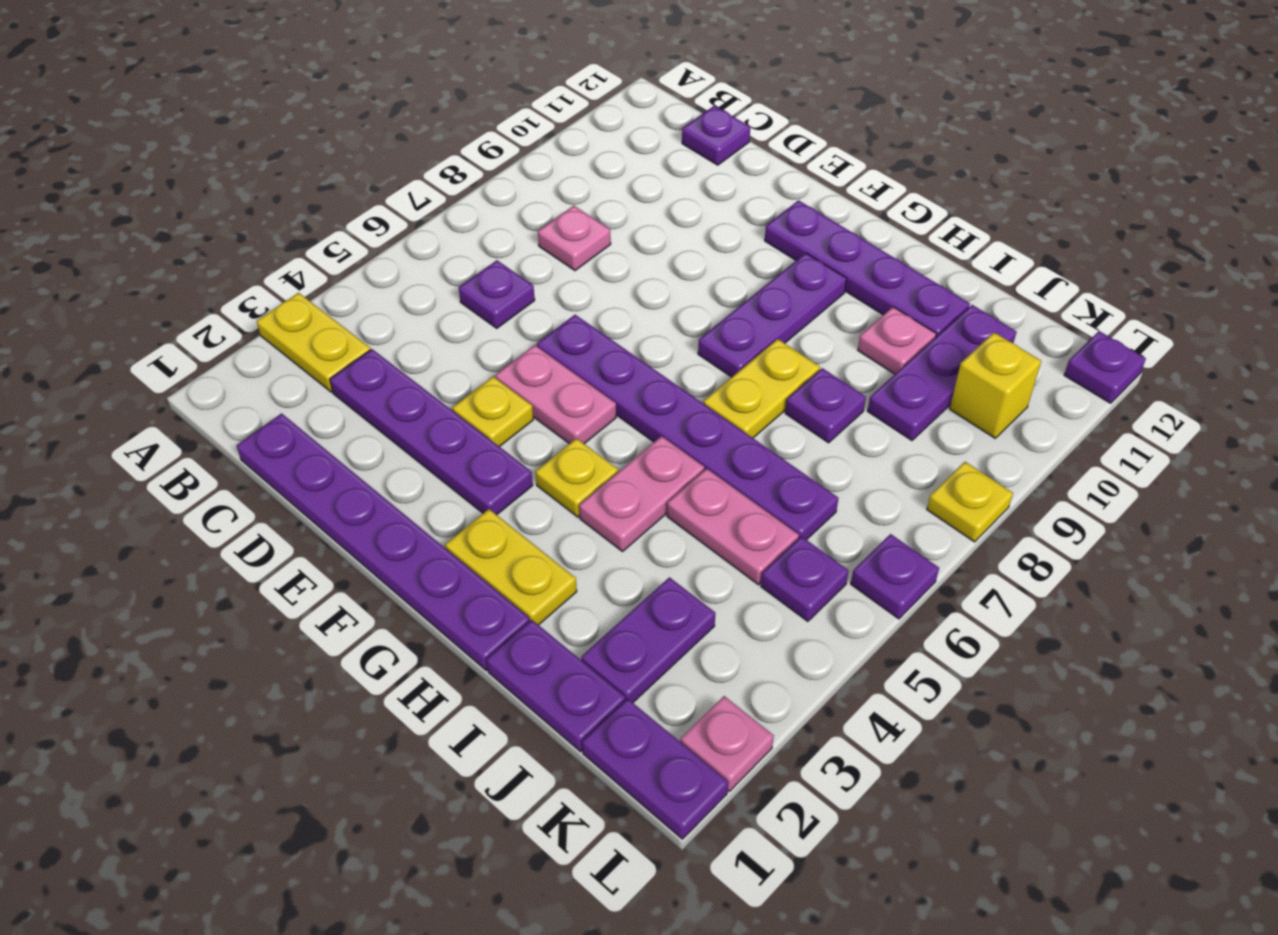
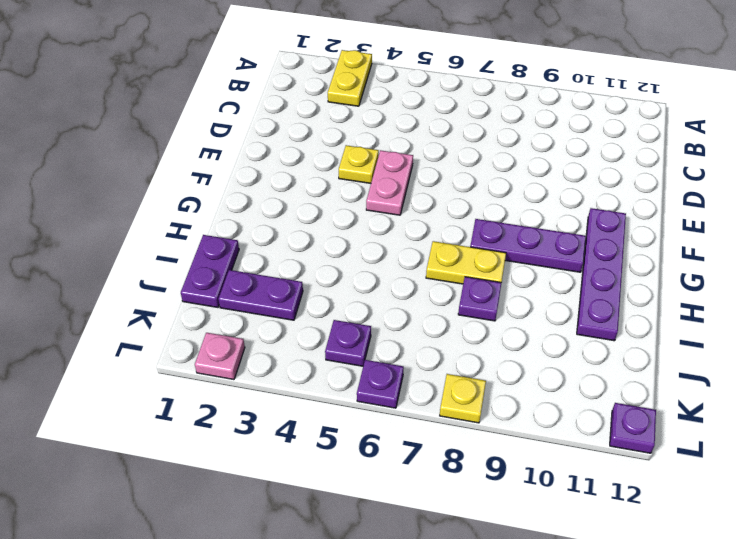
none -> purple 1x6 plate [236,413,530,670]
none -> purple 1x4 plate [330,349,533,515]
none -> purple 1x1 plate [459,260,535,328]

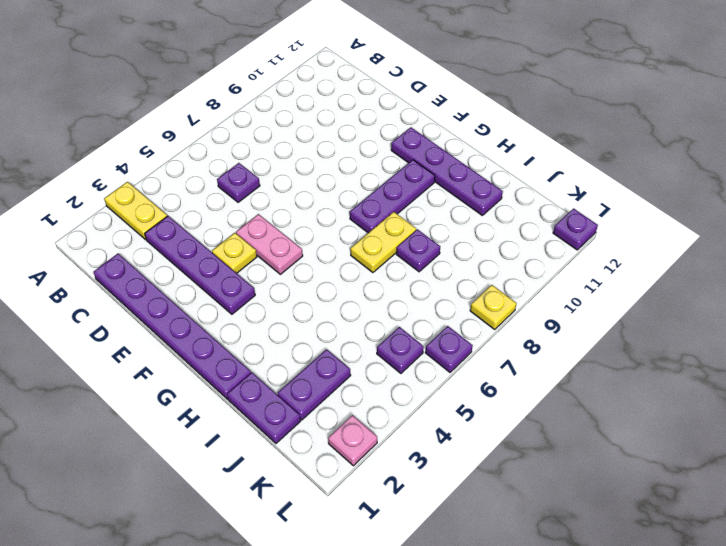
none -> pink 1x1 plate [538,206,611,271]
none -> purple 1x1 plate [682,106,750,165]
none -> purple 1x6 plate [537,315,838,540]

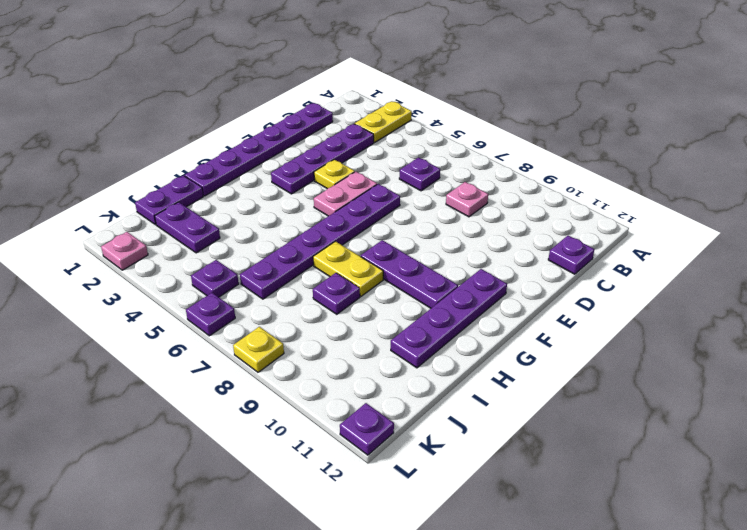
none -> yellow 1x2 plate [445,509,577,625]
none -> yellow 1x1 plate [536,438,618,517]
none -> pink 1x2 plate [579,436,704,551]

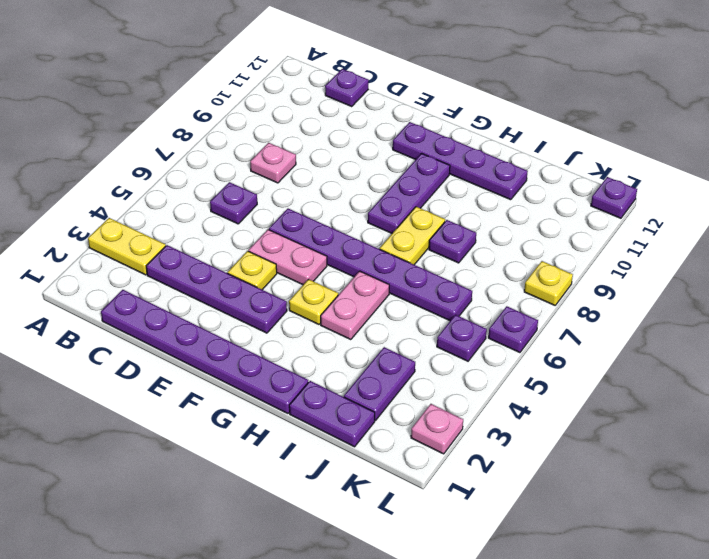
none -> yellow 1x2 plate [445,509,577,625]
none -> pink 1x2 plate [667,468,799,585]
none -> pink 1x1 plate [858,307,936,374]

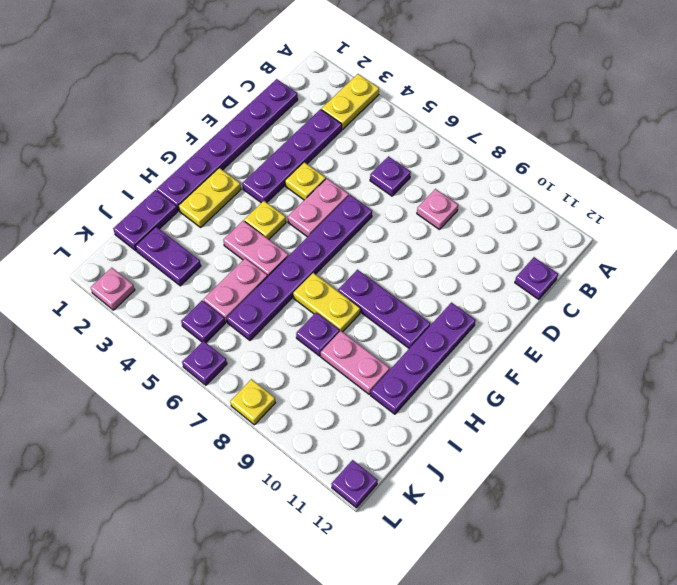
pink 1x2 plate [321,331,390,394] -> pink 1x1 plate [858,307,936,374]
none -> purple 1x3 plate [868,305,1016,440]
none -> purple 1x2 plate [582,699,728,839]
none -> yellow 1x1 brick [950,332,1041,438]

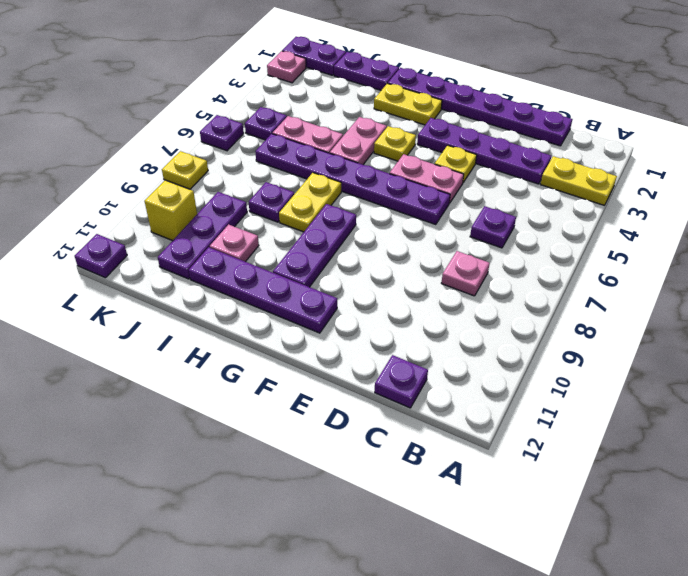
none -> purple 1x2 plate [581,577,715,703]

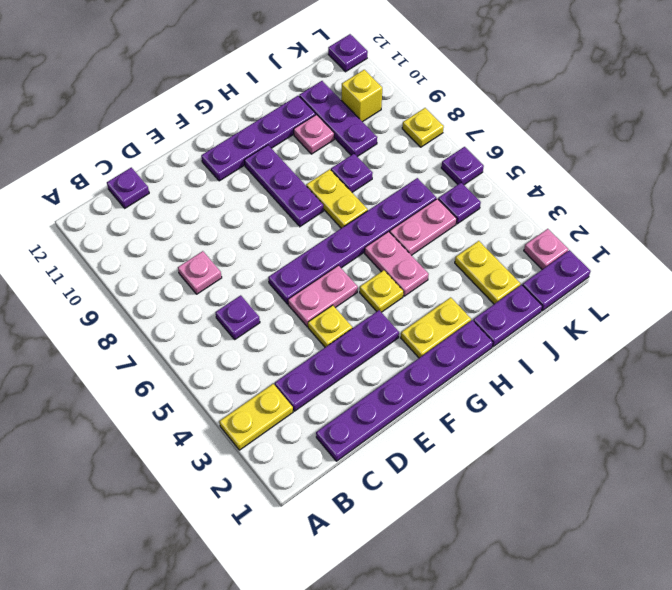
yellow 1x2 plate [455,241,520,304] -> purple 1x2 plate [581,577,715,703]

